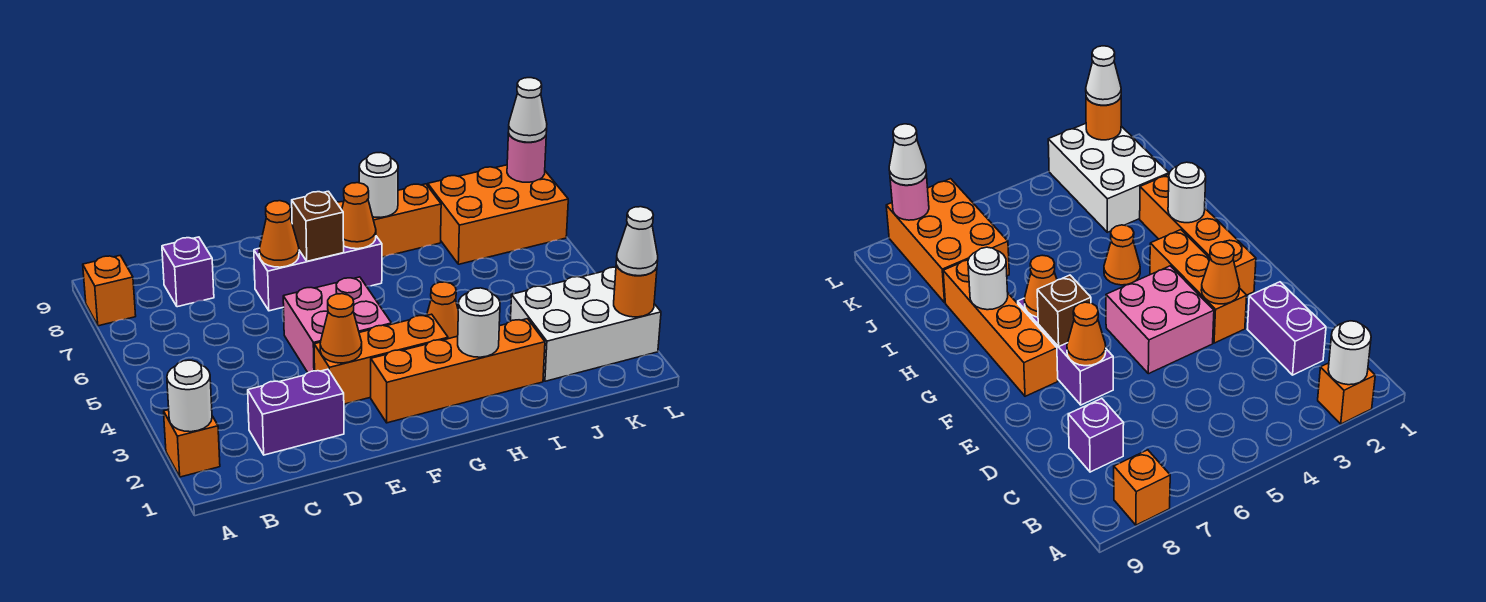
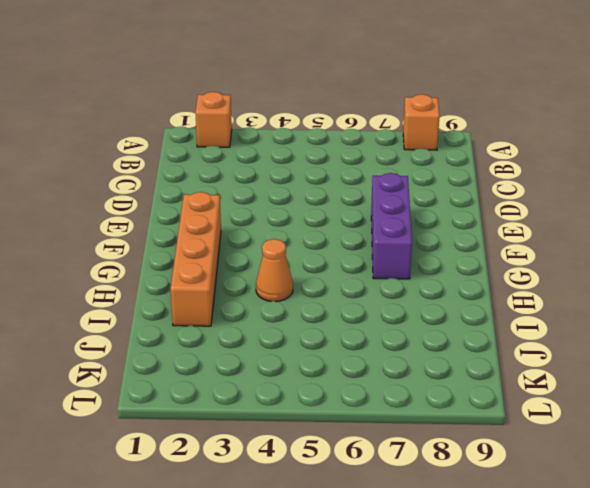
none -> purple 1x2 brick [248,369,344,455]
none -> purple 1x1 brick [162,237,214,307]
none -> orange 1x3 brick [314,314,448,404]

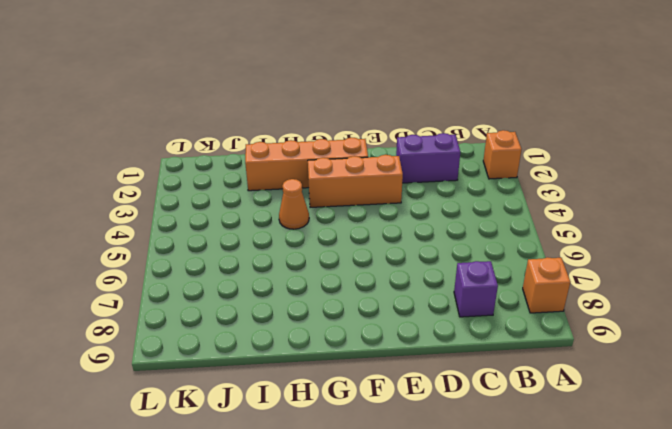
none -> pink 2x2 brick [283,277,392,373]
none -> purple 1x3 brick [254,236,382,311]
none -> orange 1x4 brick [290,184,441,257]

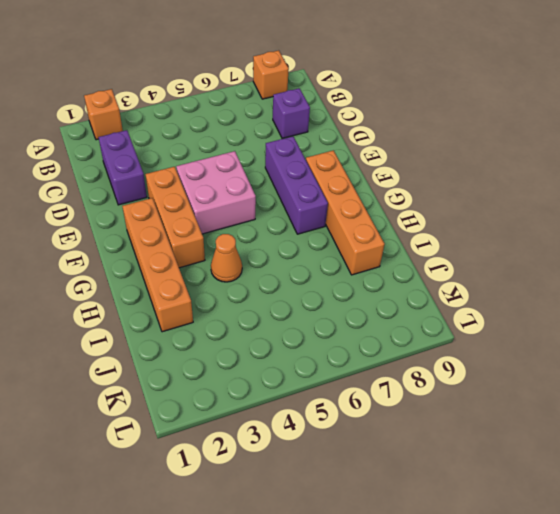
none -> white 2x3 brick [511,267,661,381]
none -> orange 2x3 brick [428,165,568,264]
none -> white 1x1 round brick [167,360,212,432]

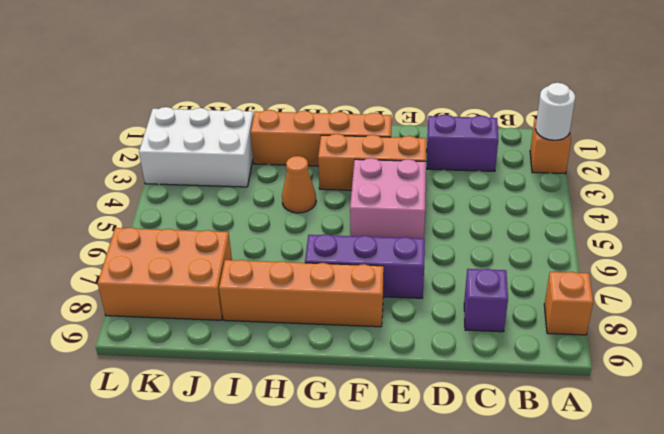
none -> orange 1x1 cone [320,294,362,363]
none -> orange 1x1 cone [259,201,299,267]
none -> brown 1x1 brick [292,191,344,261]

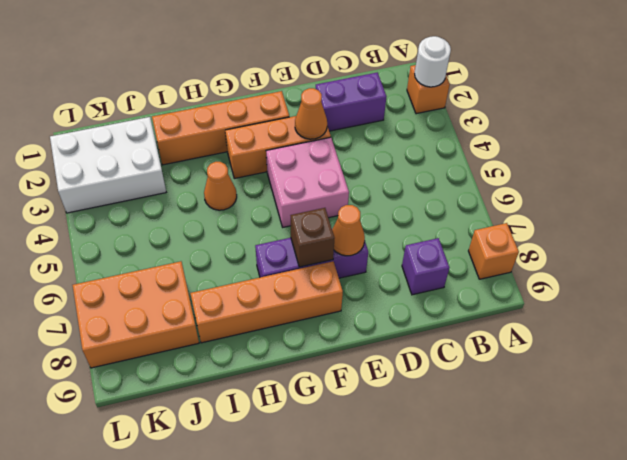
none -> orange 1x1 cone [342,183,376,249]
none -> white 1x1 round brick [458,288,500,357]
none -> white 1x1 round brick [359,152,398,217]

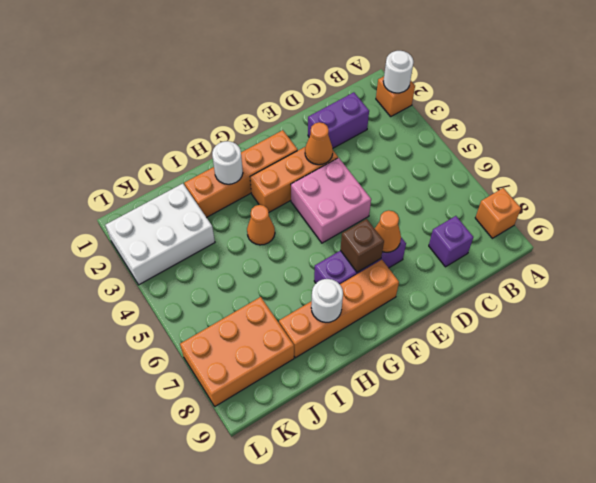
none -> orange 1x1 cone [342,183,376,249]
none -> orange 1x1 round brick [614,265,657,317]
none -> pink 1x1 round brick [507,133,546,182]

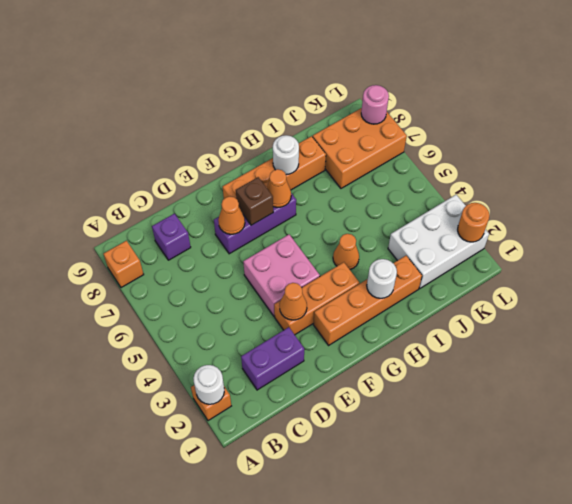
none -> white 1x1 cone [616,207,658,276]
none -> white 1x1 cone [508,78,547,142]

